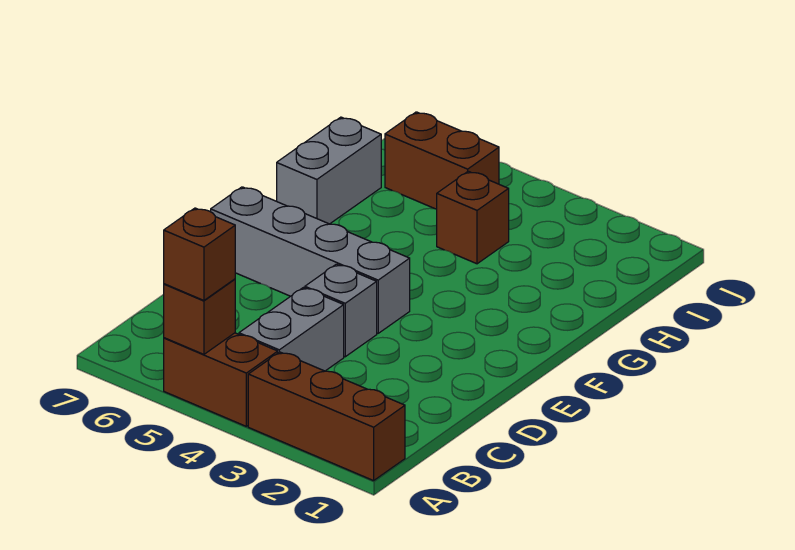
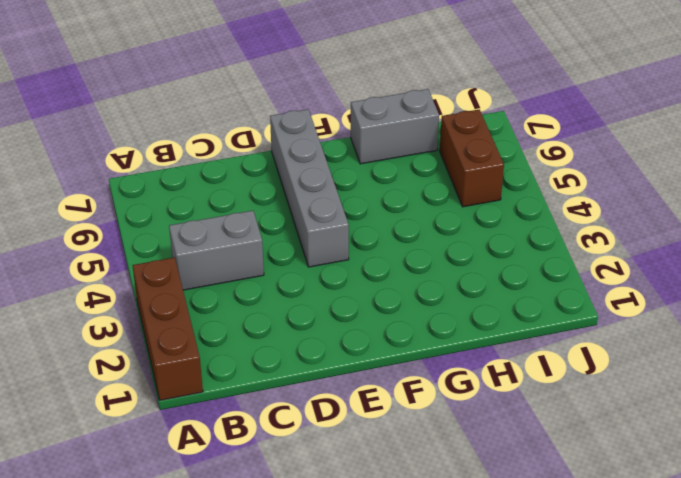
none -> brown 1x2 brick [164,333,278,426]
none -> grey 1x1 brick [305,264,377,357]

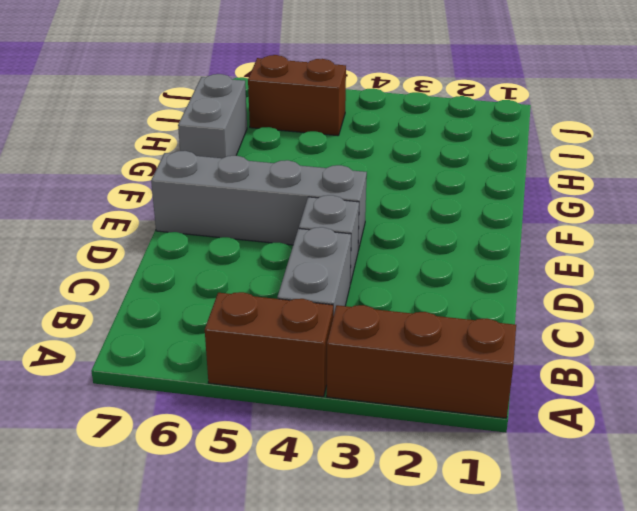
none -> brown 1x1 brick [437,171,509,264]
none -> brown 1x1 brick [164,279,235,354]

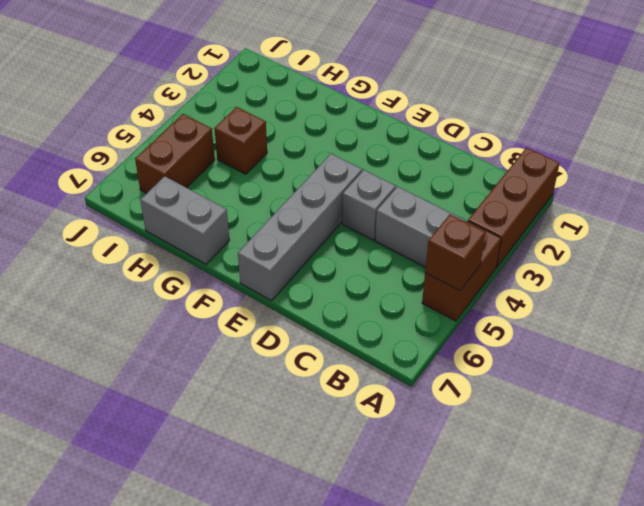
none -> brown 1x1 brick [164,208,235,300]

